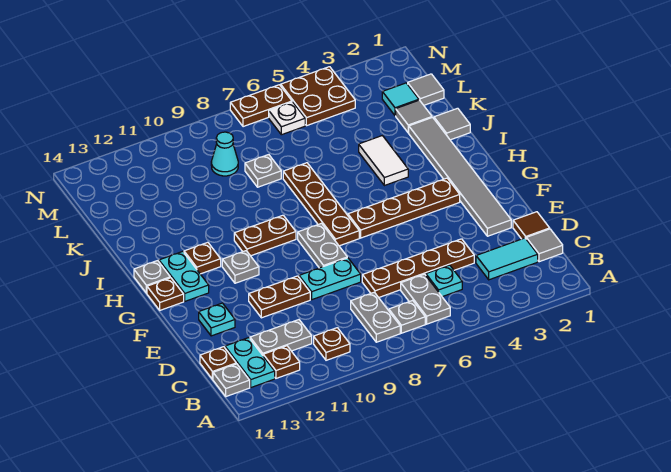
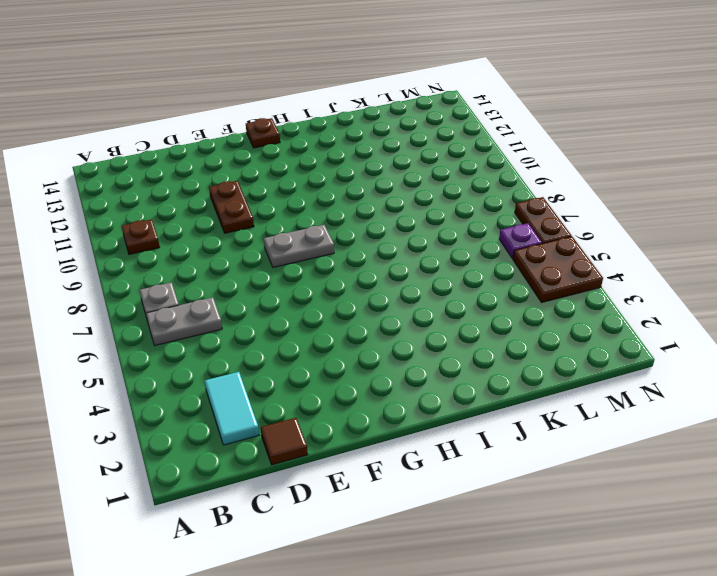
purple 1x1 plate [499,223,542,259] -> white 1x1 plate [269,102,305,135]
none -> grey 1x2 plate [351,292,400,342]
none -> brown 1x1 plate [263,346,300,378]
none -> cyan 1x2 plate [225,338,275,387]
none -> grey 1x1 plate [213,364,250,396]

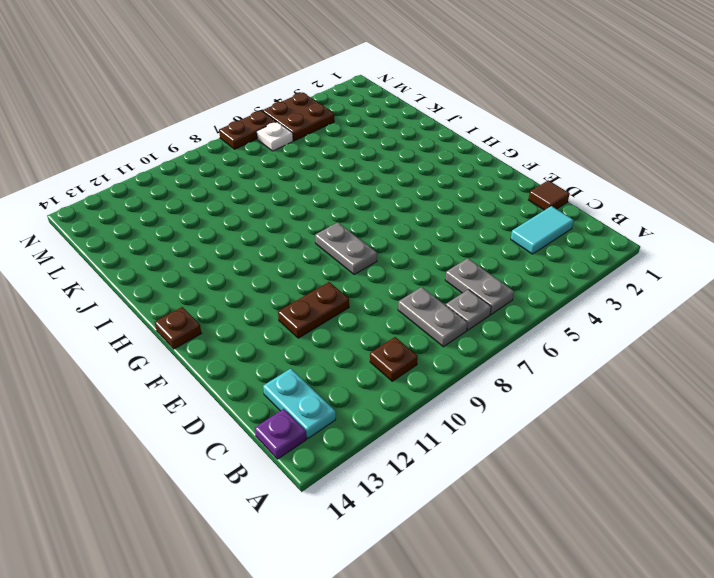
purple 1x1 plate [255,409,306,459] -> grey 1x1 plate [213,364,250,396]
none -> brown 1x1 plate [263,346,300,378]
none -> grey 1x1 tile [526,229,563,262]
none -> cyan 1x1 plate [426,265,462,297]
none -> grey 1x2 plate [250,320,312,355]

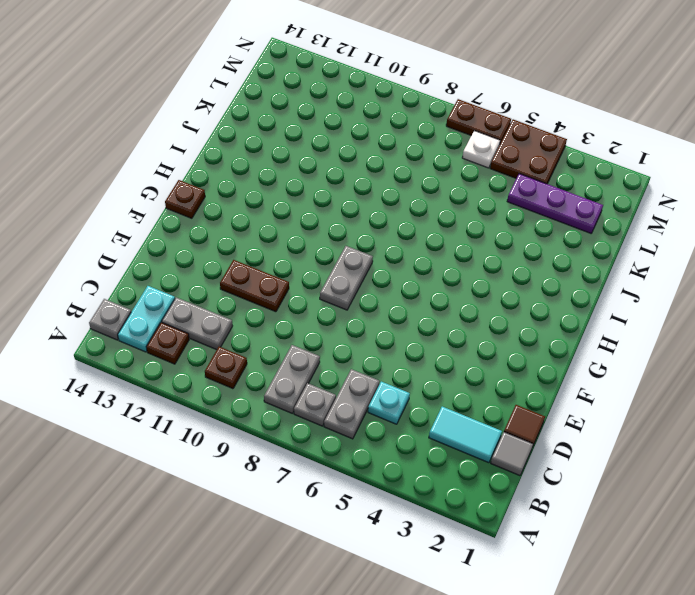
purple 1x3 plate [507,174,603,233] -> cyan 1x1 tile [382,83,419,116]
none -> brown 1x1 plate [200,347,236,379]
none -> brown 1x4 plate [362,239,474,297]
none -> grey 1x6 tile [409,117,511,236]
none -> cyan 1x2 plate [299,258,361,300]

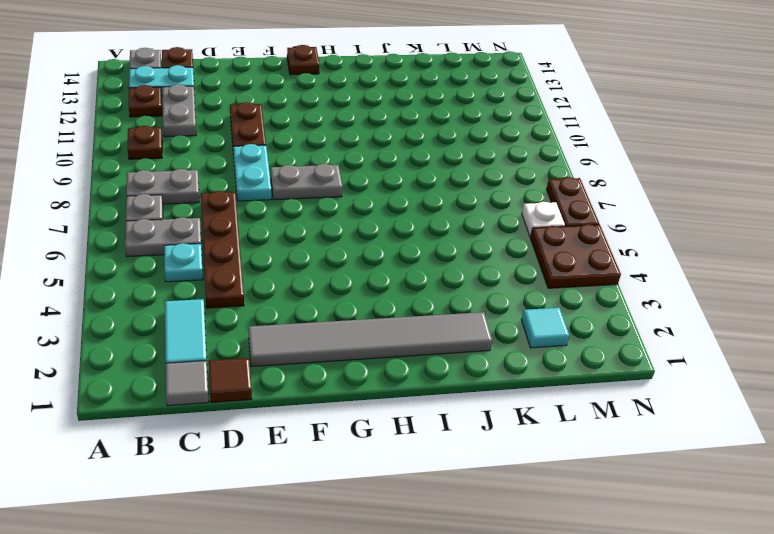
none -> cyan 1x1 plate [199,303,235,336]
none -> brown 1x4 plate [348,178,460,238]
none -> brown 1x4 plate [283,163,359,246]
none -> grey 1x1 plate [222,251,259,283]

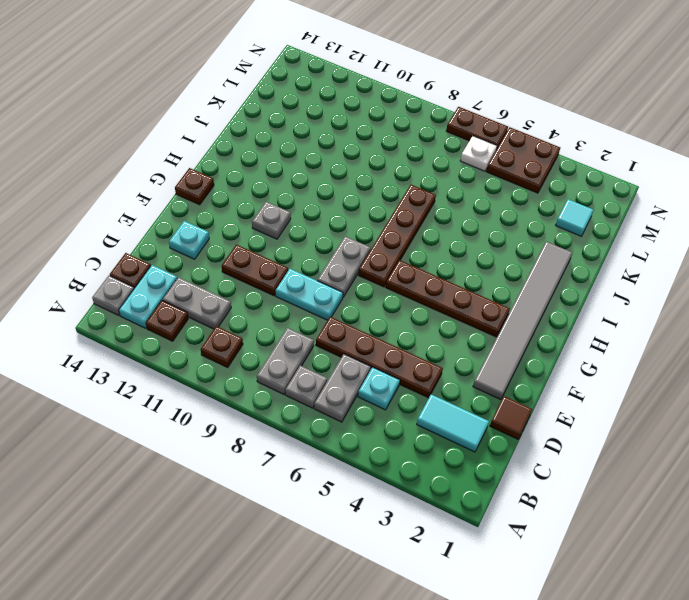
none -> grey 1x1 tile [526,229,563,262]
none -> cyan 1x2 plate [159,251,209,301]
none -> brown 1x2 plate [234,215,296,256]
none -> brown 1x1 plate [184,242,221,274]

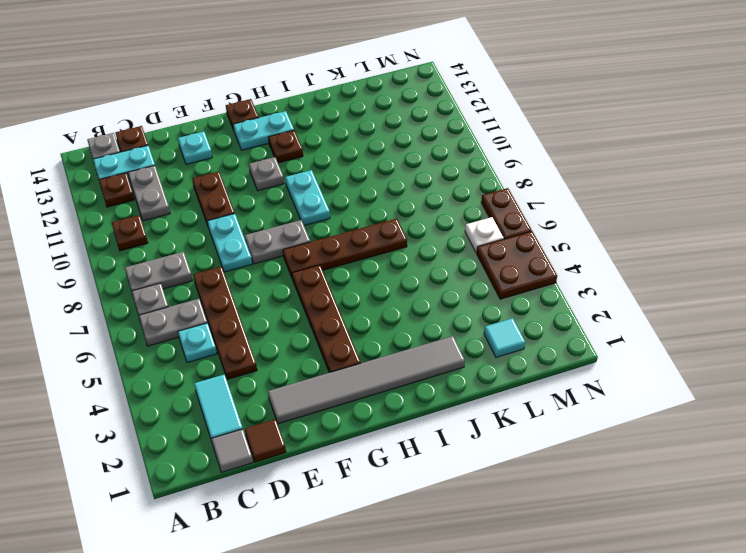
cyan 1x2 plate [285,170,330,225] -> brown 1x2 plate [234,215,296,256]
none -> grey 1x1 plate [134,261,170,293]
none -> white 1x2 tile [359,136,408,186]
none -> grey 1x1 tile [434,108,470,140]
none -> grey 1x1 tile [396,100,432,133]

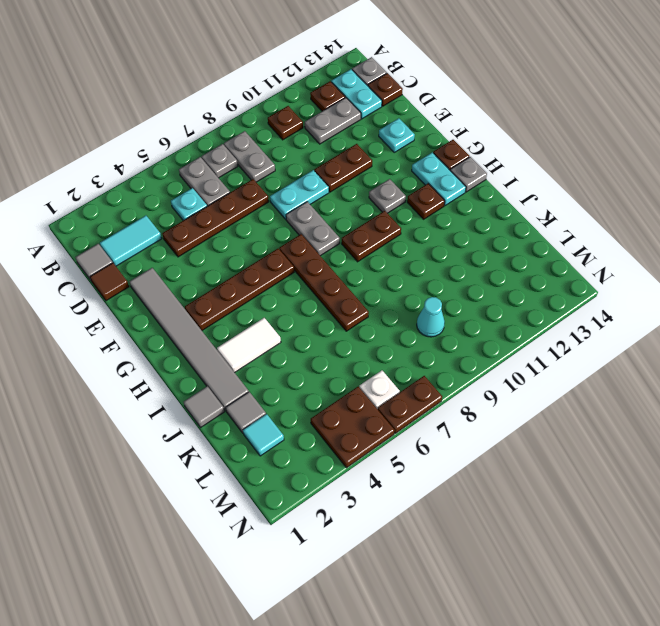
white 1x2 tile [217,318,281,372] -> white 1x2 tile turned to [359,136,408,186]
none -> grey 1x1 plate [245,155,281,187]
none -> grey 1x1 tile [408,74,444,105]

